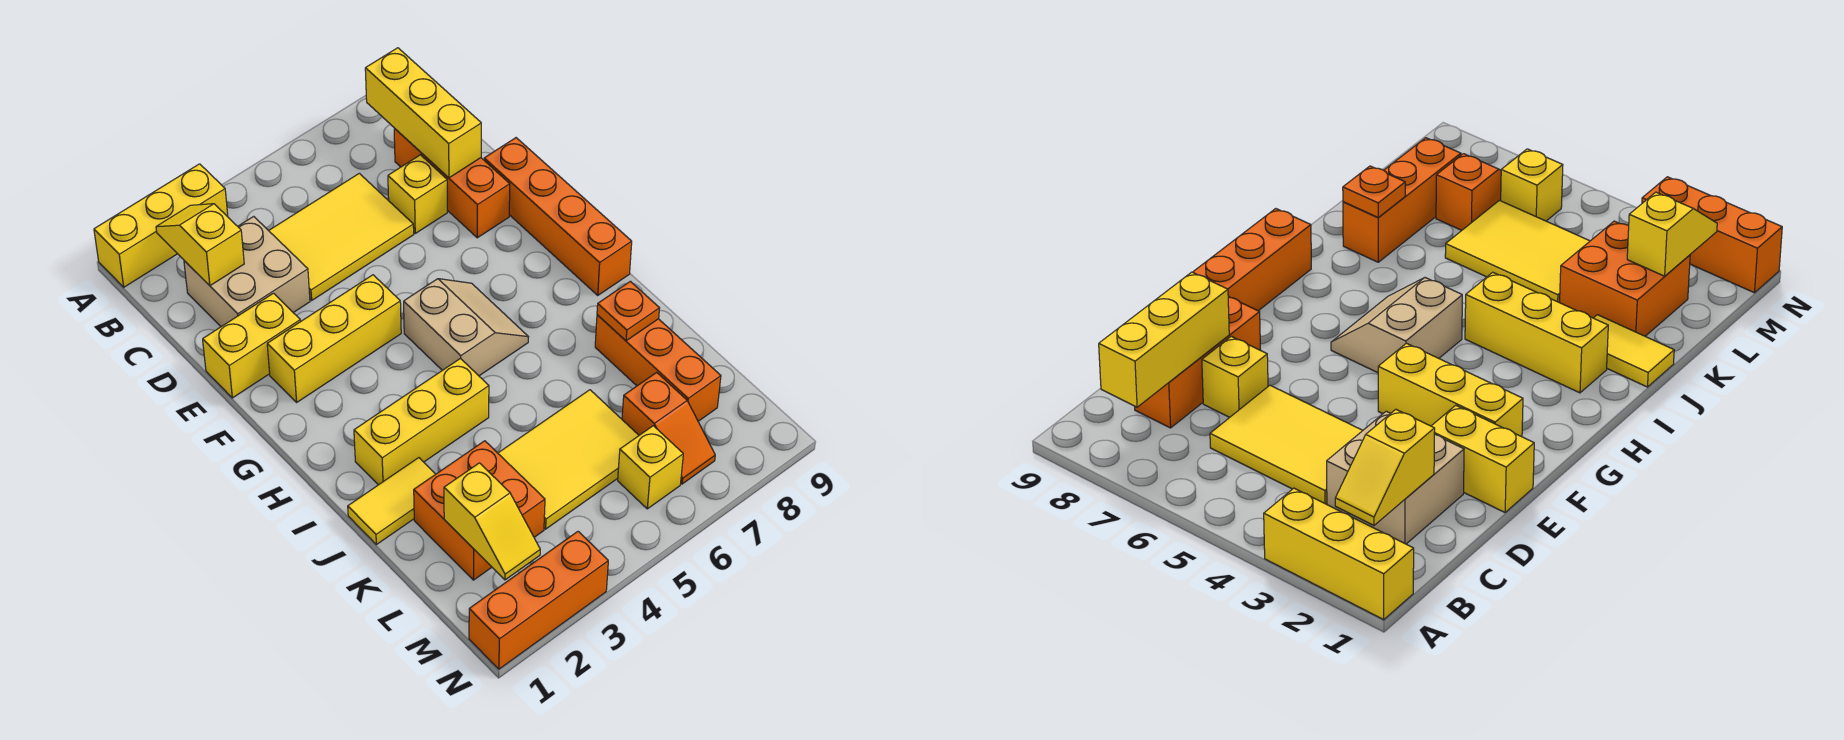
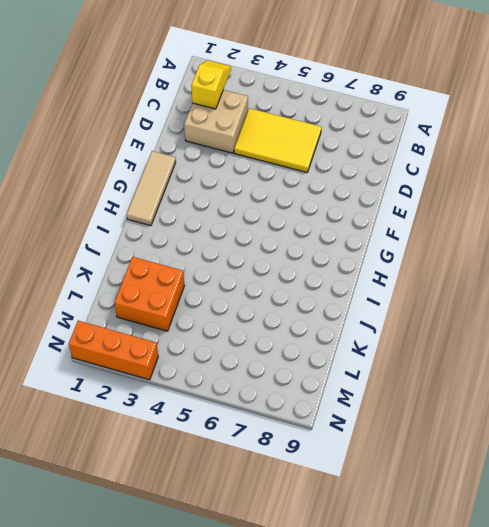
tan 1x3 tile [127,151,176,226] -> none
none -> yellow 1x3 brick [94,164,228,287]
none -> orange 1x3 brick [394,128,510,238]
none -> yellow 1x1 brick [388,155,447,233]

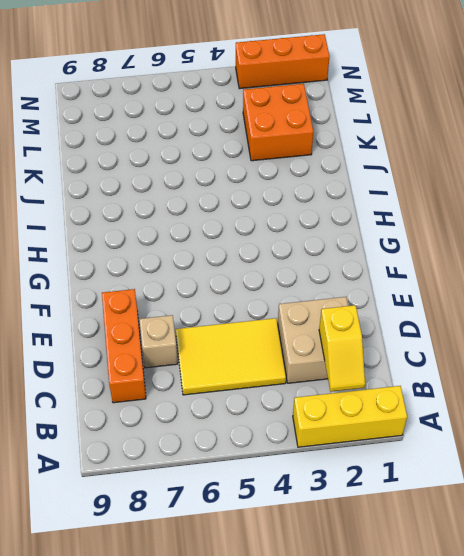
tan 1x1 brick [139,315,178,368] -> yellow 1x1 brick [388,155,447,233]
none -> yellow 1x2 brick [203,293,300,398]
none -> orange 1x4 brick [484,138,632,295]
none -> yellow 1x3 brick [267,275,401,402]

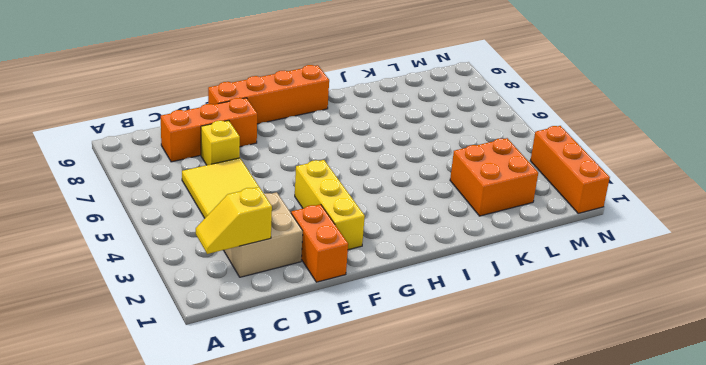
orange 1x2 brick [291,204,348,282] -> yellow 1x2 brick [203,293,300,398]
none -> yellow 1x3 brick [94,164,228,287]
none -> tan 2x2 slope [404,279,528,376]
none -> yellow 1x3 brick [354,358,489,485]

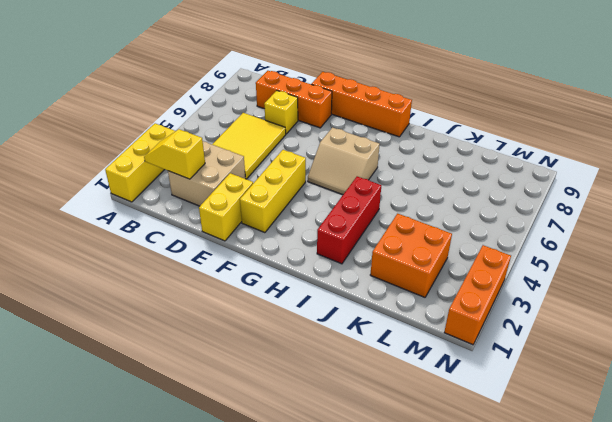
tan 2x2 slope [308,128,380,195] -> tan 2x2 slope turned to [404,279,528,376]
red 1x3 brick [317,176,381,264] -> yellow 1x3 brick [354,358,489,485]
none -> yellow 1x2 tile [348,458,435,545]
none -> orange 1x3 brick [595,315,721,421]
none -> yellow 2x3 tile [498,390,639,529]

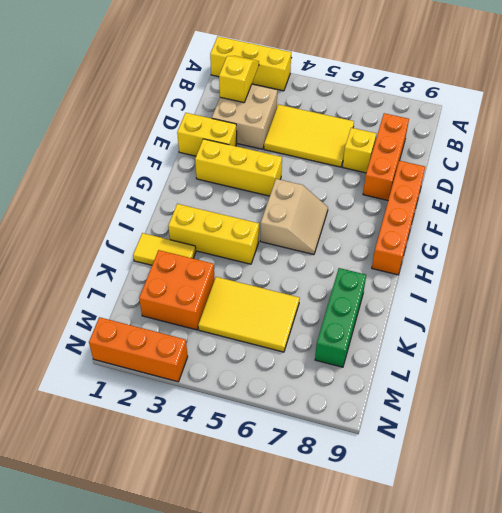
green 1x3 brick [315,268,366,367] -> orange 1x3 brick [595,315,721,421]
none -> orange 1x2 slope [622,372,715,484]
none -> yellow 1x1 brick [618,426,683,509]
none -> yellow 1x3 brick [365,48,481,178]

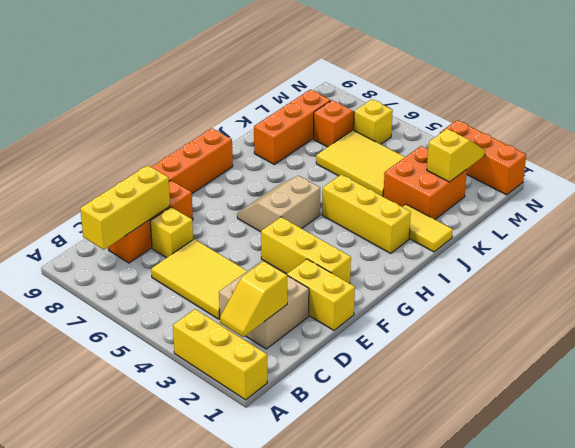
none -> orange 1x1 plate [597,281,660,341]

